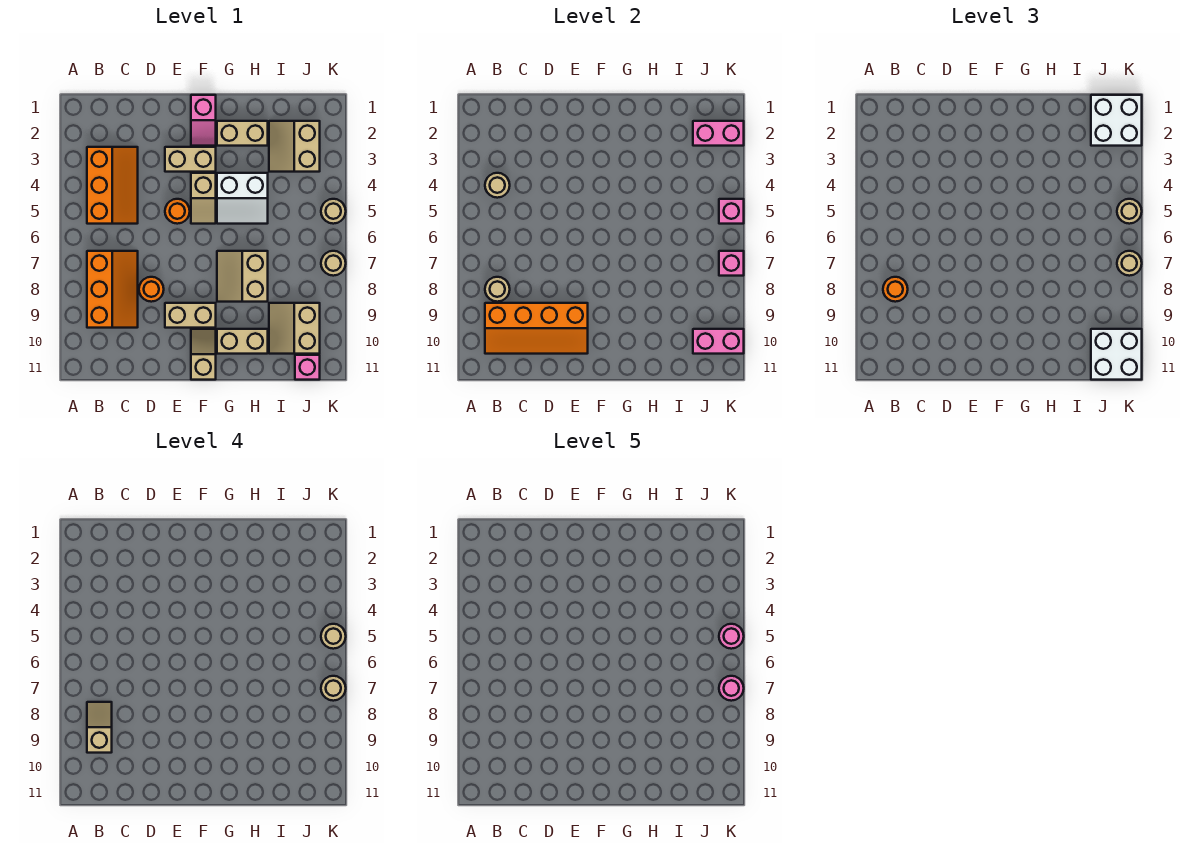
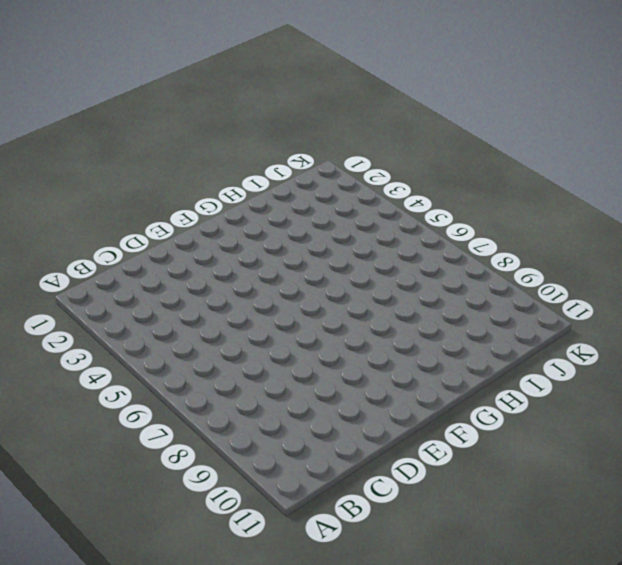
none -> orange 2x3 slope [87,147,138,224]
none -> orange 2x3 slope [87,251,138,328]
none -> orange 1x1 round brick [139,277,164,302]
none -> tan 1x2 brick [165,147,216,172]

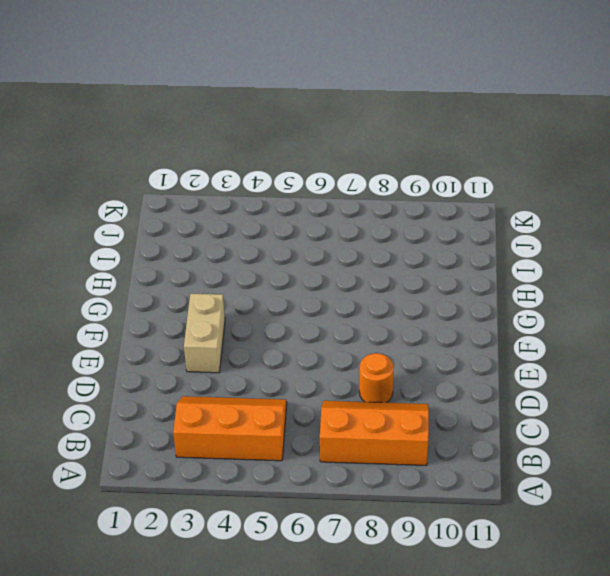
none -> orange 1x1 round brick [165,199,190,224]
none -> tan 1x2 brick [165,303,216,328]
none -> pink 1x2 slope [191,95,216,146]
none -> tan 1x2 slope [191,173,216,224]

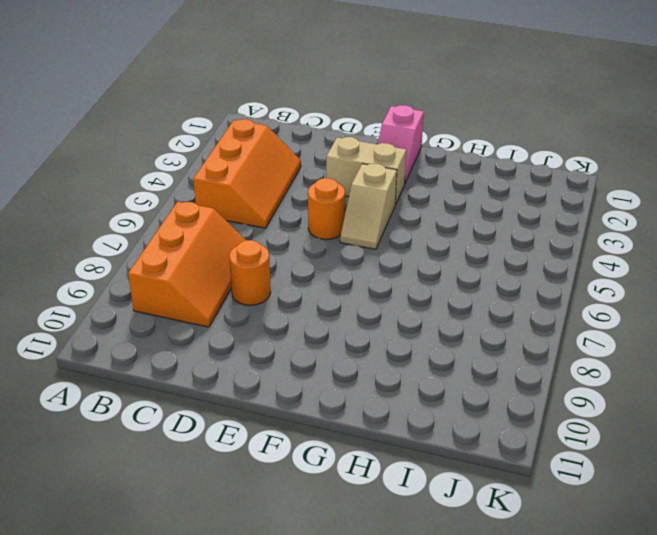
none -> tan 1x2 brick [165,303,216,328]
none -> tan 1x2 slope [191,329,216,380]
none -> tan 1x2 brick [217,121,268,146]
none -> white 2x2 slope [217,173,268,224]

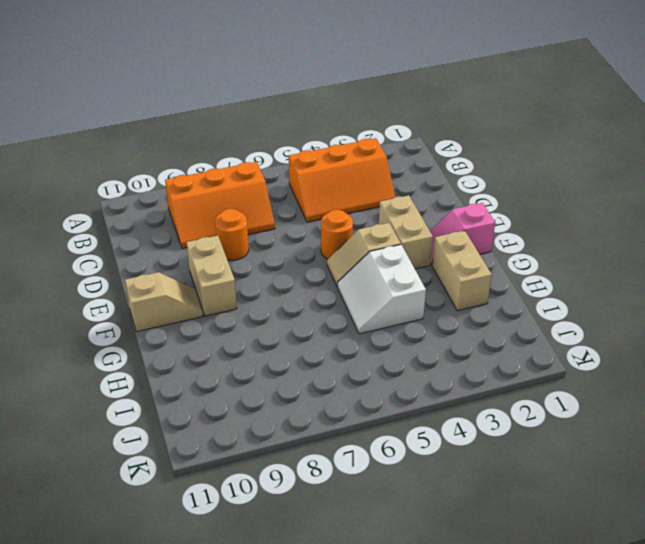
none -> tan 2x2 slope [217,251,268,302]
none -> tan 1x2 brick [217,329,268,354]
none -> tan 2x2 slope [269,121,320,172]
none -> tan 2x2 slope [269,303,320,354]

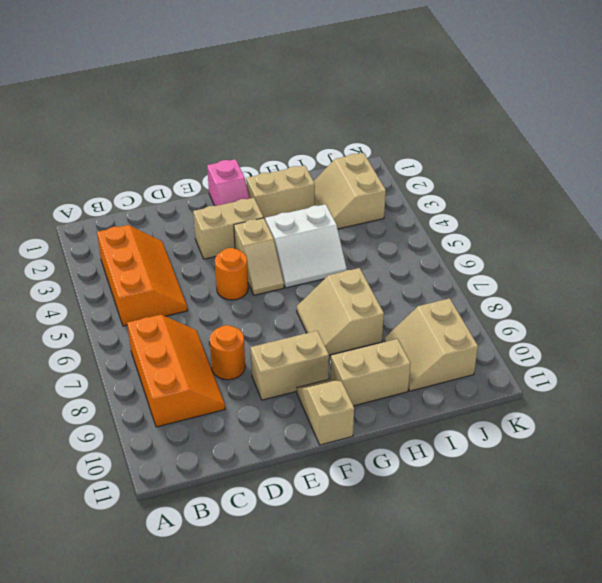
none -> pink 1x1 brick [295,355,320,380]
none -> tan 1x1 round brick [321,199,346,224]
none -> tan 1x1 round brick [321,251,346,276]
none -> tan 1x1 round brick [485,173,510,198]

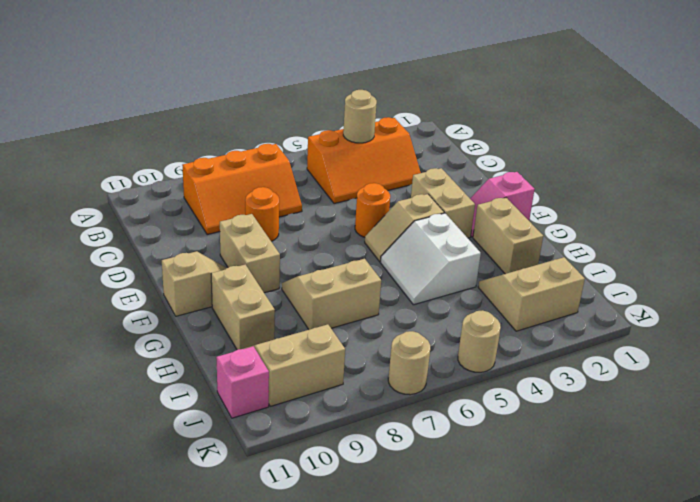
none -> tan 1x1 round brick [485,277,510,302]
none -> orange 2x4 slope [485,303,588,354]
none -> pink 1x2 brick [693,121,744,146]
none -> pink 1x2 brick [693,329,744,354]

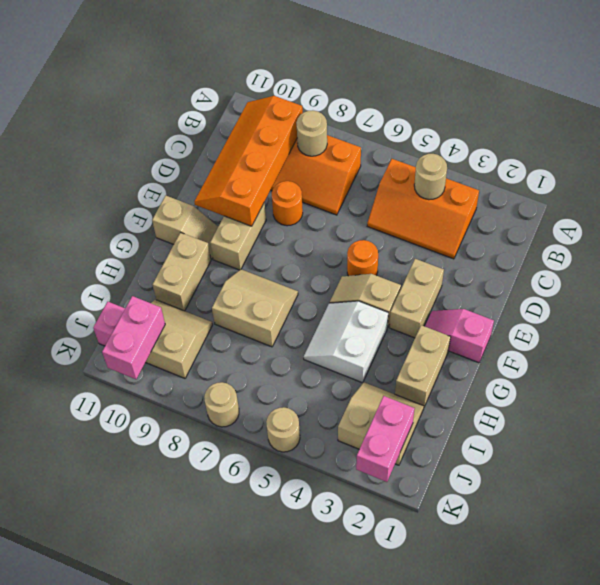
none -> pink 1x1 brick [719,199,744,224]
none -> pink 1x1 brick [719,251,744,276]
none -> orange 1x1 round brick [883,277,908,302]
none -> white 2x2 brick [1091,95,1142,146]

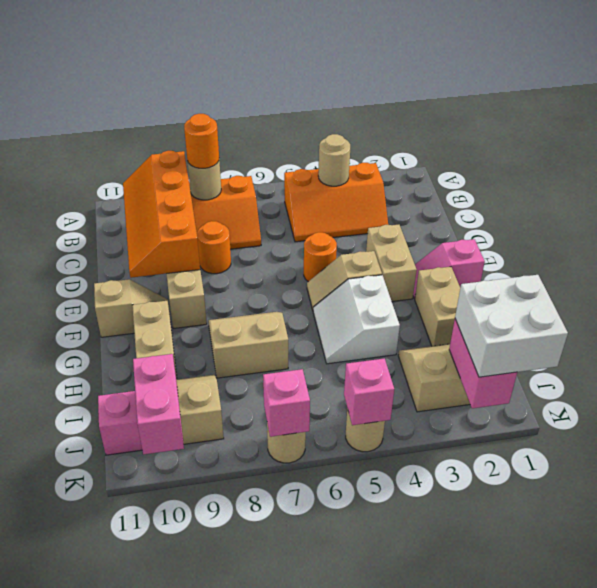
none -> white 2x2 brick [1091,329,1142,380]
none -> tan 1x1 round brick [1117,199,1142,224]
none -> tan 1x1 round brick [1117,251,1142,276]
none -> tan 1x2 slope [87,702,112,753]

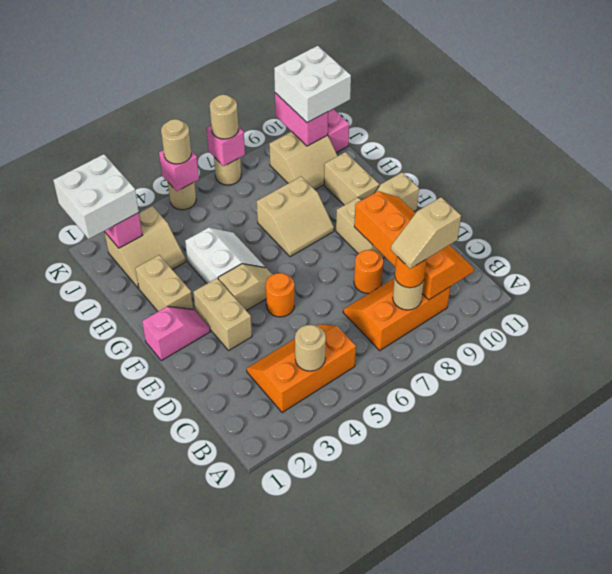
none -> tan 1x1 round brick [321,624,346,649]
none -> tan 1x1 round brick [321,676,346,701]
none -> pink 1x1 round brick [719,624,744,649]
none -> pink 1x1 round brick [719,676,744,701]

